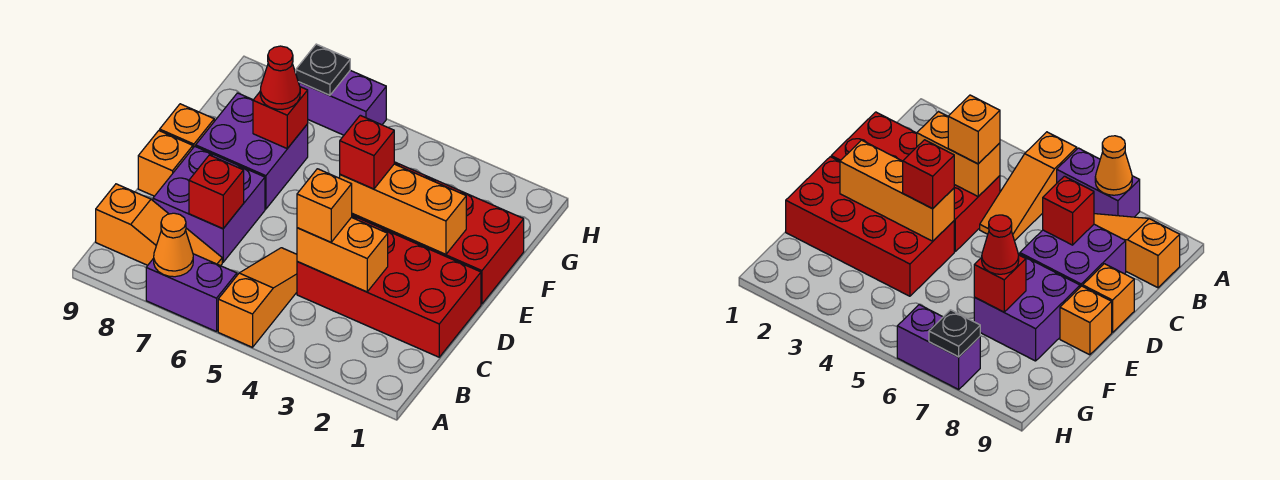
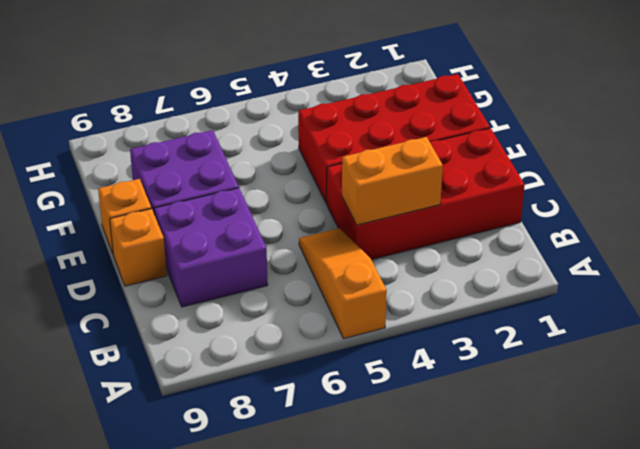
none -> purple 1x2 brick [146,254,237,332]
none -> orange 1x3 slope [96,184,222,266]
none -> purple 1x2 brick [299,70,386,135]

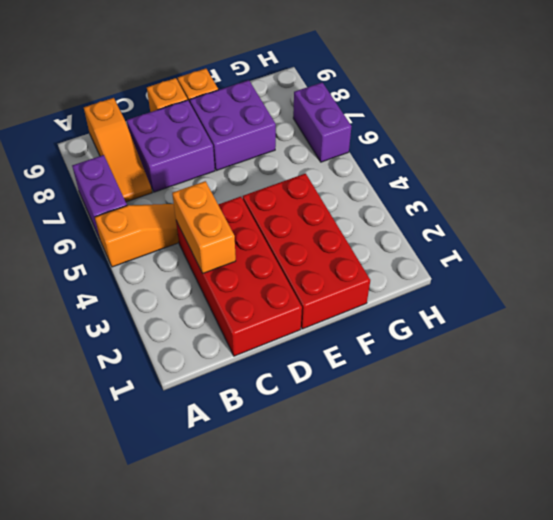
none -> orange 1x1 cone [154,213,193,277]
none -> red 1x1 brick [189,155,244,229]
none -> orange 1x3 brick [340,164,466,254]

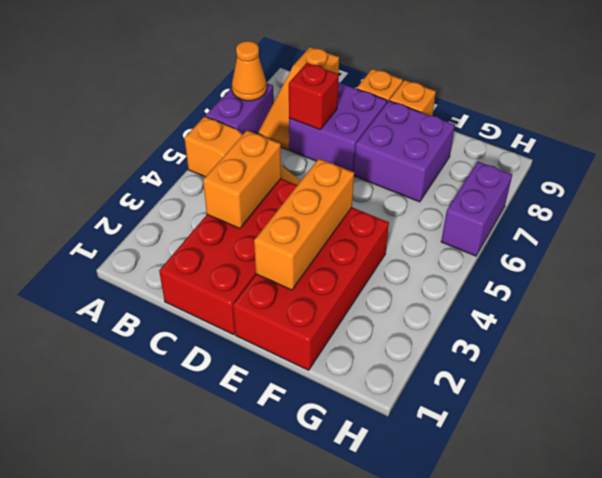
none -> red 1x1 brick [253,87,308,148]
none -> black 1x1 plate [296,44,350,95]
none -> orange 1x1 brick [297,169,352,242]

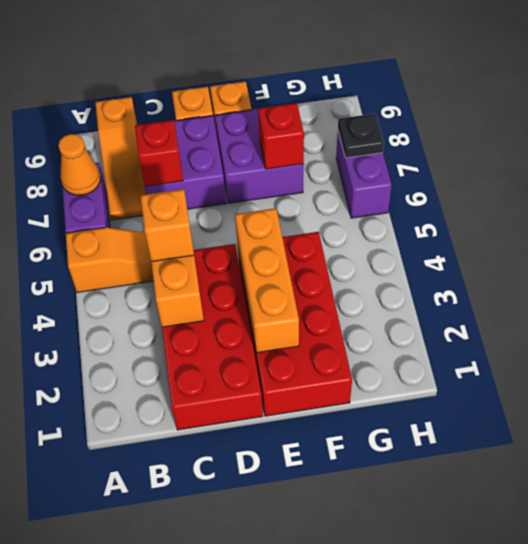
none -> red 1x1 brick [340,115,394,189]
none -> red 1x1 cone [260,46,300,109]

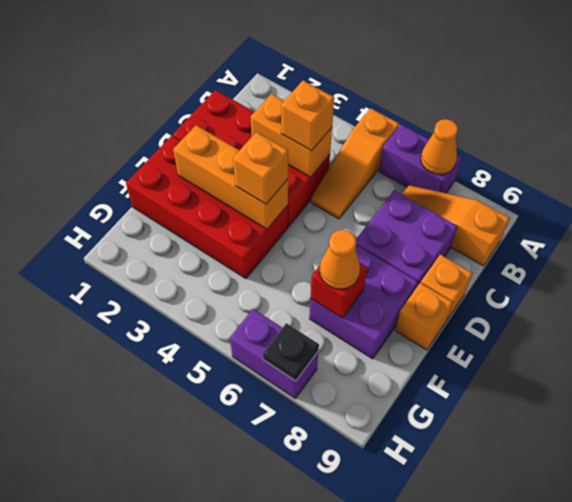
orange 1x1 brick [233,132,288,204] -> red 1x1 brick [340,115,394,189]
orange 1x1 cone [320,230,360,289] -> red 1x1 cone [260,46,300,109]
none -> red 1x1 brick [189,155,244,229]

